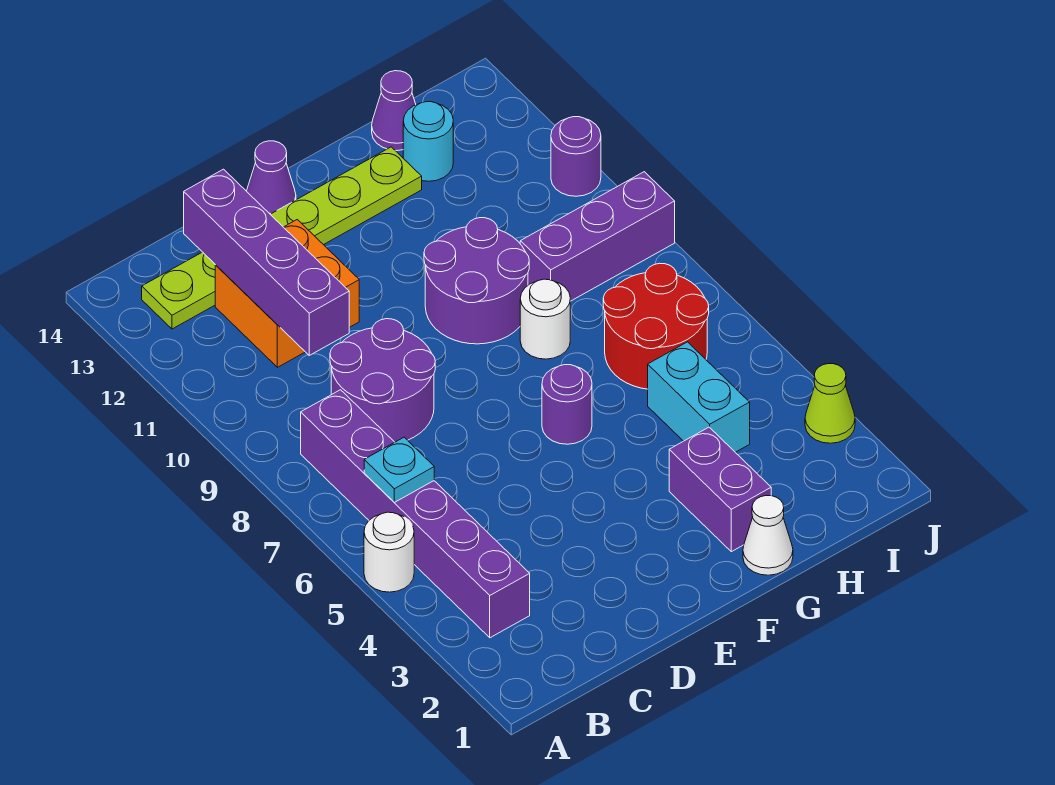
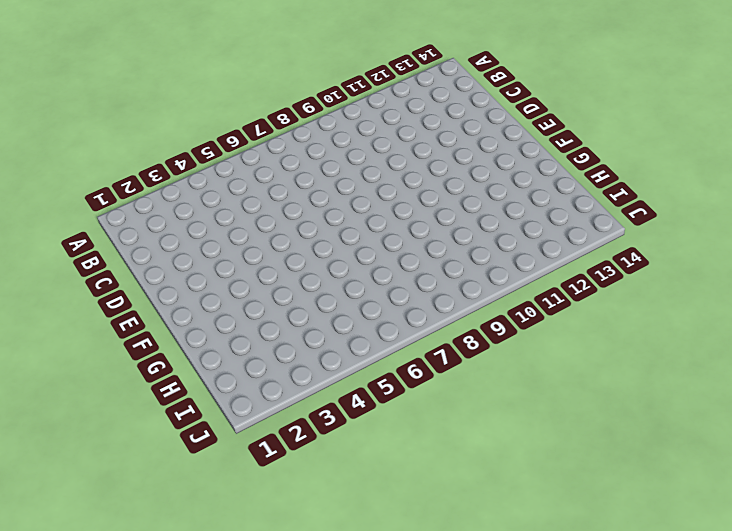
none -> white 1x1 round brick [364,512,414,592]
none -> purple 1x6 brick [301,390,530,638]
none -> lime 1x6 plate [142,147,422,329]

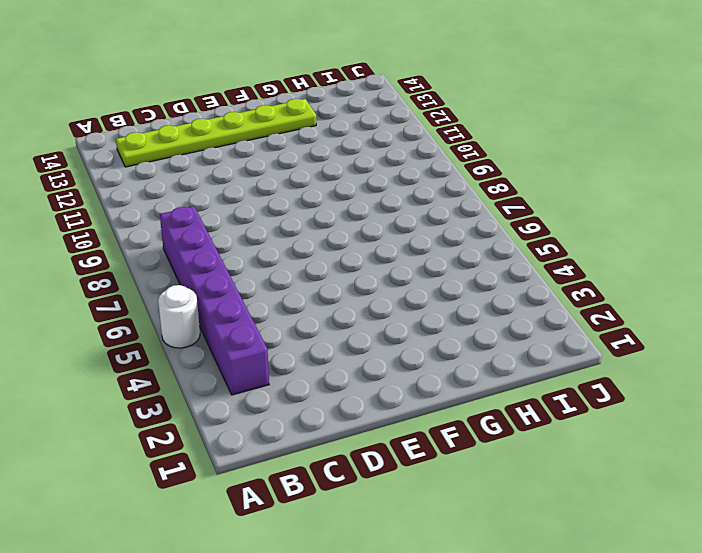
none -> purple 2x2 round brick [330,319,435,442]
none -> orange 2x2 brick [215,220,359,367]
none -> purple 1x1 cone [247,141,296,214]

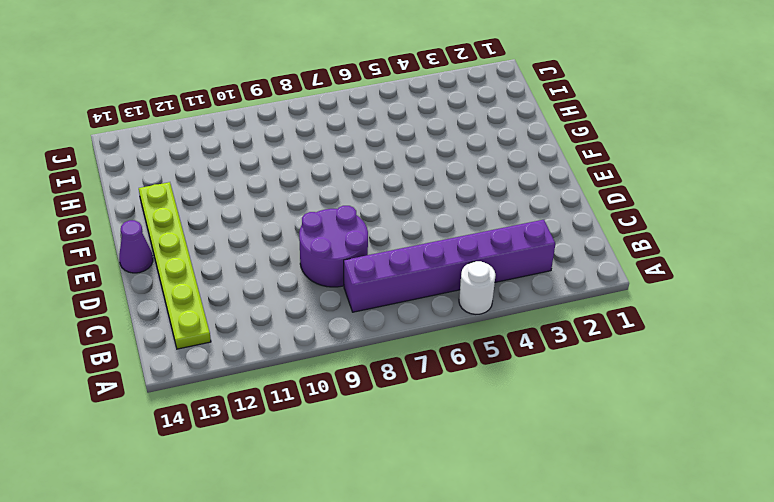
none -> orange 2x2 brick [215,220,359,367]
none -> purple 1x1 round brick [542,365,592,444]
none -> purple 2x2 round brick [424,218,529,344]

